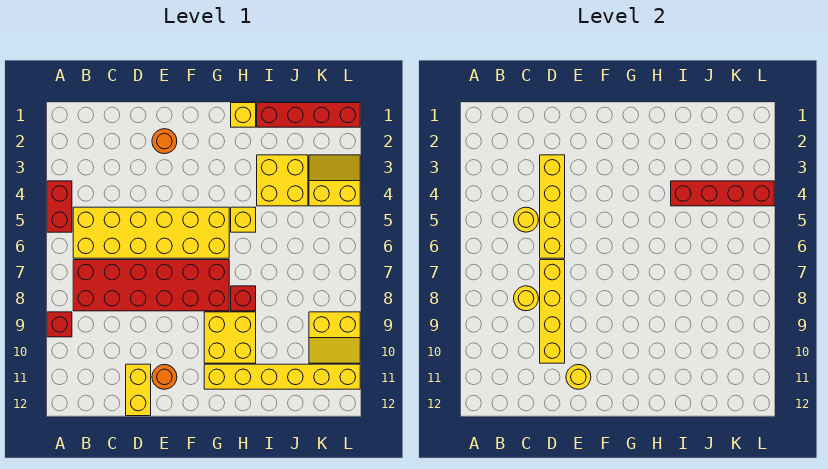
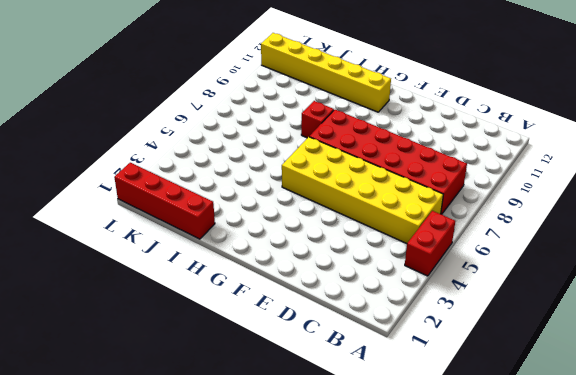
none -> red 1x1 brick [47,312,72,337]
none -> yellow 1x2 brick [126,364,151,416]
none -> orange 1x1 round brick [152,129,177,154]

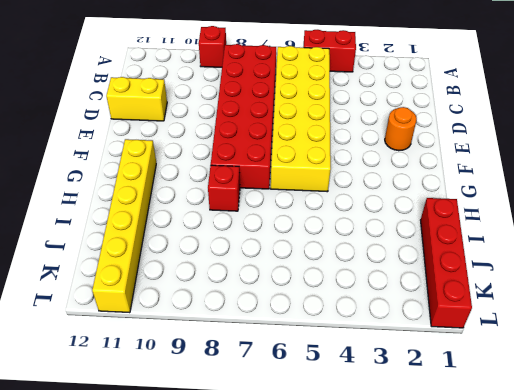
none -> orange 1x1 round brick [152,365,177,389]
none -> yellow 2x2 brick [204,312,256,363]
none -> yellow 1x1 brick [231,103,256,127]

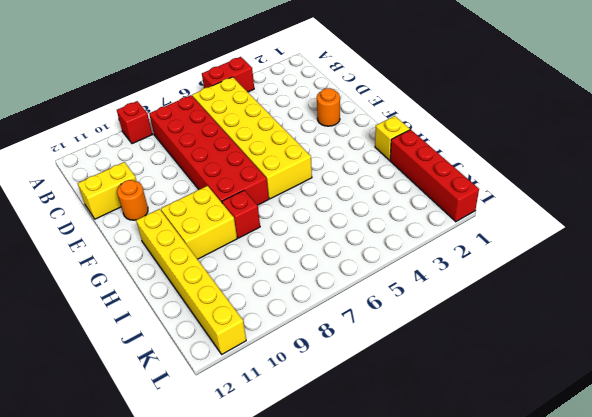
none -> yellow 1x1 brick [231,207,256,232]
none -> yellow 2x2 brick [257,155,308,206]
none -> yellow 2x2 slope [309,155,360,206]

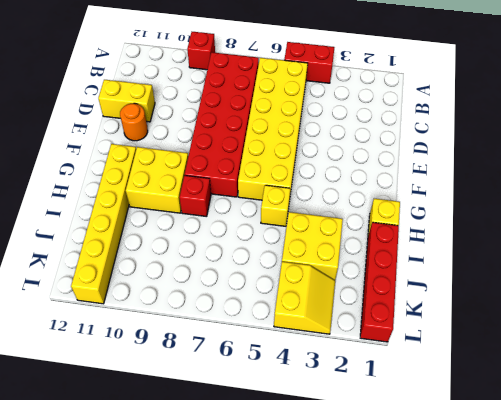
none -> orange 1x1 round brick [152,129,177,154]
none -> yellow 2x2 slope [309,312,360,363]
none -> yellow 1x1 round brick [514,207,538,232]

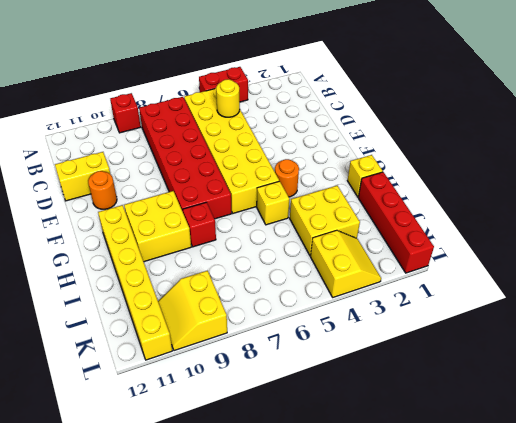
orange 1x1 round brick [275,159,299,197] -> orange 1x1 round brick moved to [152,129,177,154]
none -> yellow 1x1 round brick [514,286,539,311]
none -> yellow 1x4 brick [540,155,565,258]
none -> yellow 1x4 brick [540,260,565,363]

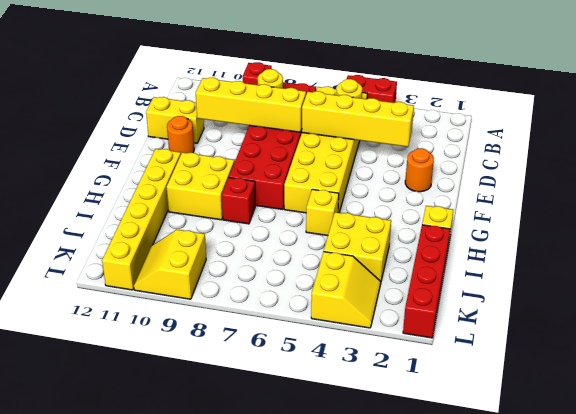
none -> yellow 1x1 round brick [566,365,591,389]
none -> red 1x4 brick [671,181,774,206]

